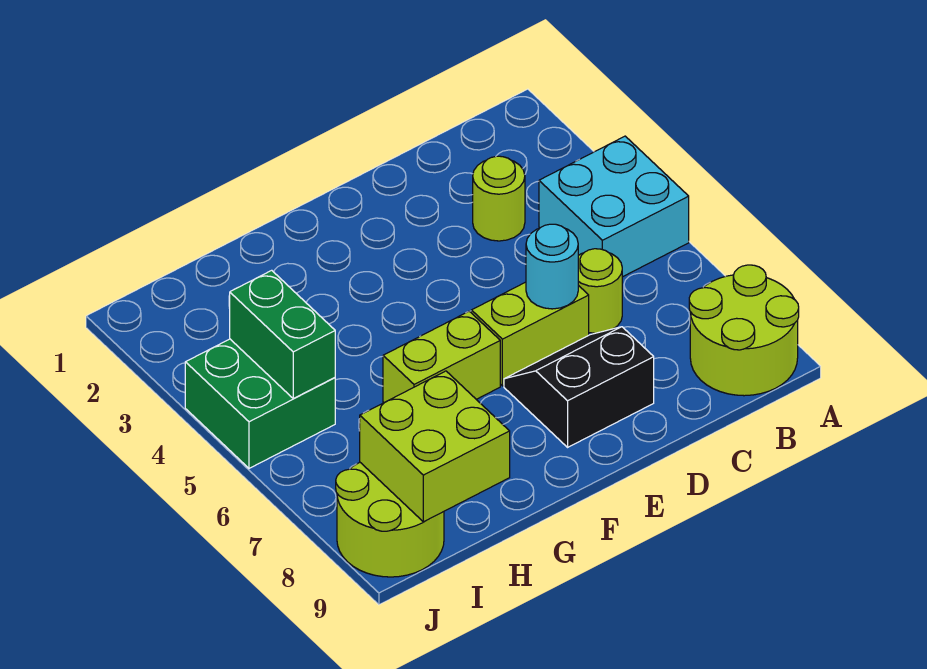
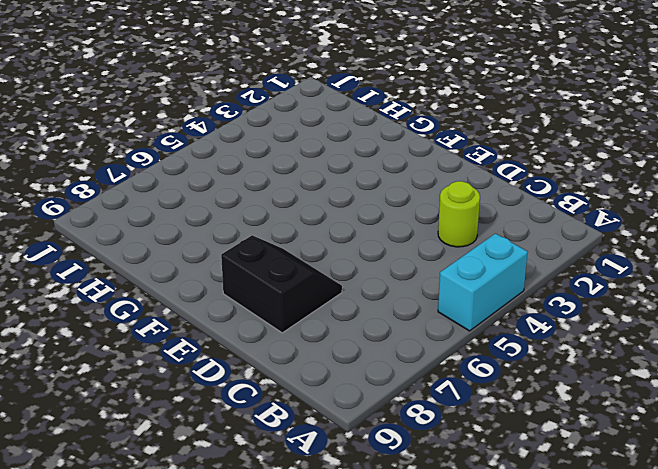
cyan 1x2 brick [438,234,528,331] -> cyan 2x2 brick [539,136,689,277]
none -> lime 2x2 round brick [689,265,799,396]
none -> lime 1x1 round brick [578,249,622,333]
none -> lime 1x2 brick [471,282,589,386]

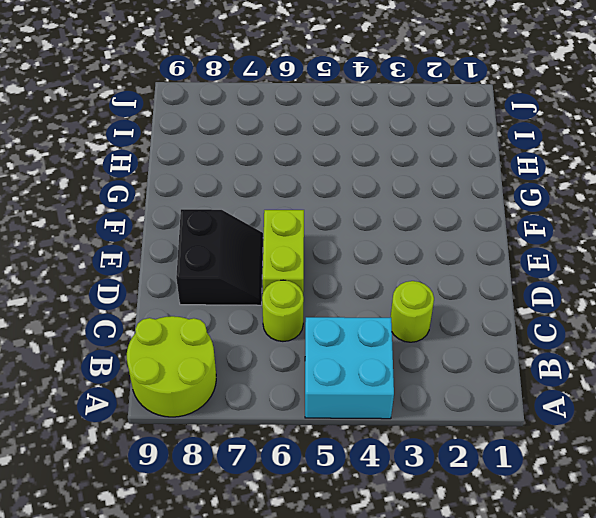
none -> lime 1x2 brick [383,311,500,403]
none -> green 2x2 brick [185,339,335,468]
none -> lime 2x2 round brick [336,463,444,577]

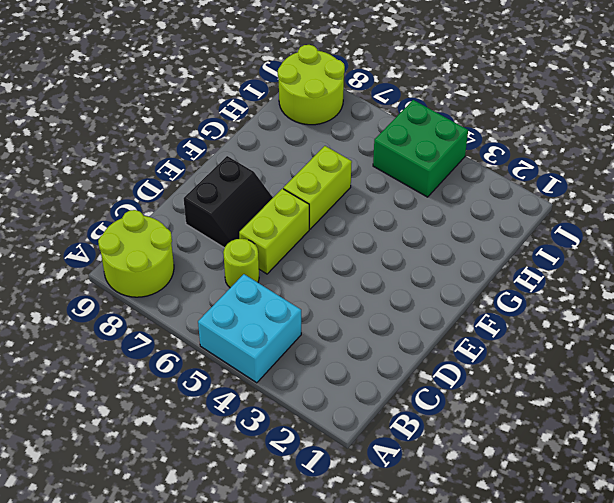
none -> lime 1x1 round brick [473,156,525,241]
none -> cyan 1x1 round brick [526,224,578,309]
none -> lime 2x2 brick [360,371,510,522]

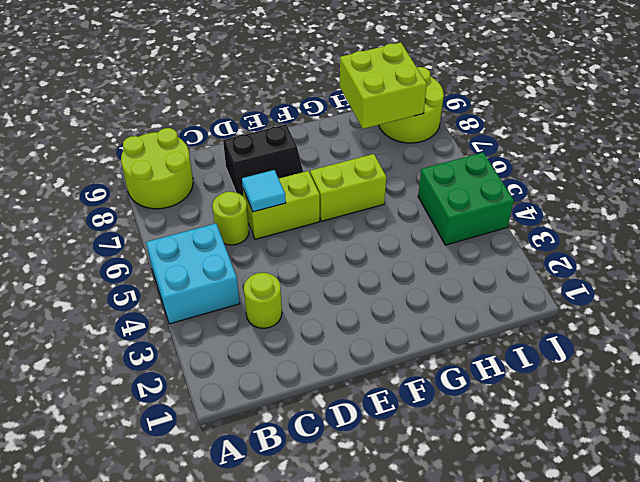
cyan 1x1 tile [242,170,286,212] -> cyan 1x1 round brick [526,224,578,309]
none -> green 1x2 brick [230,270,335,398]

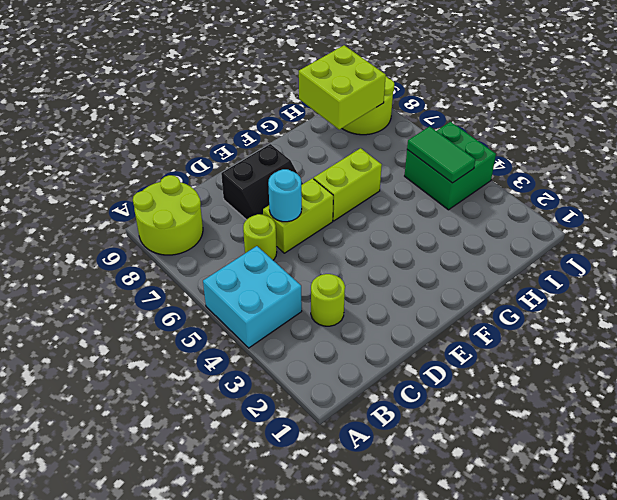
green 1x2 tile [407,126,475,183] -> green 1x2 brick [230,270,335,398]

